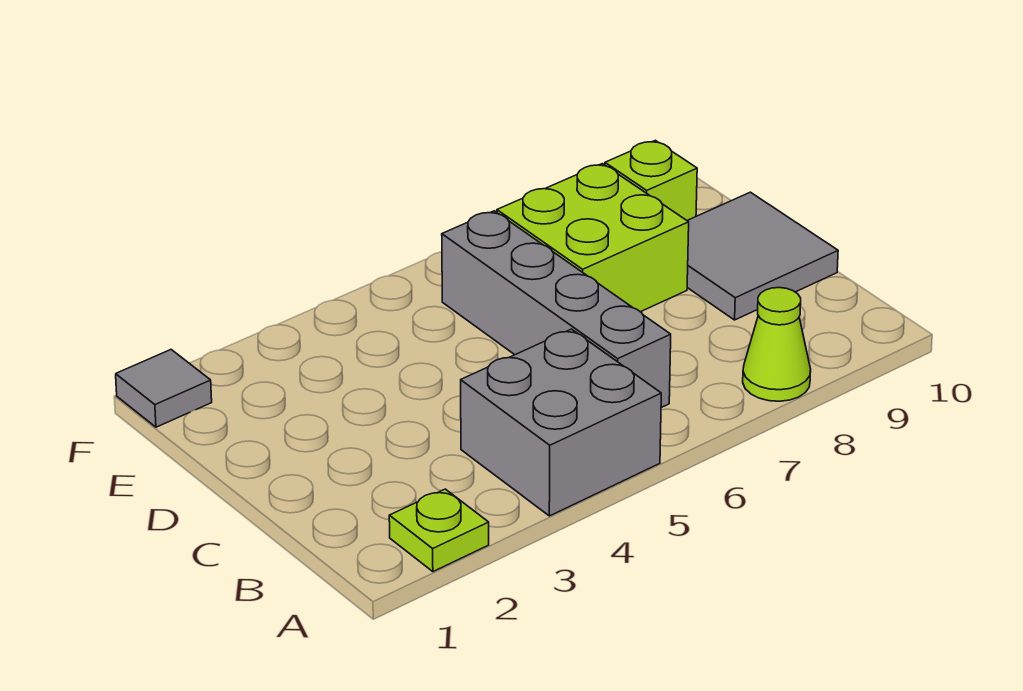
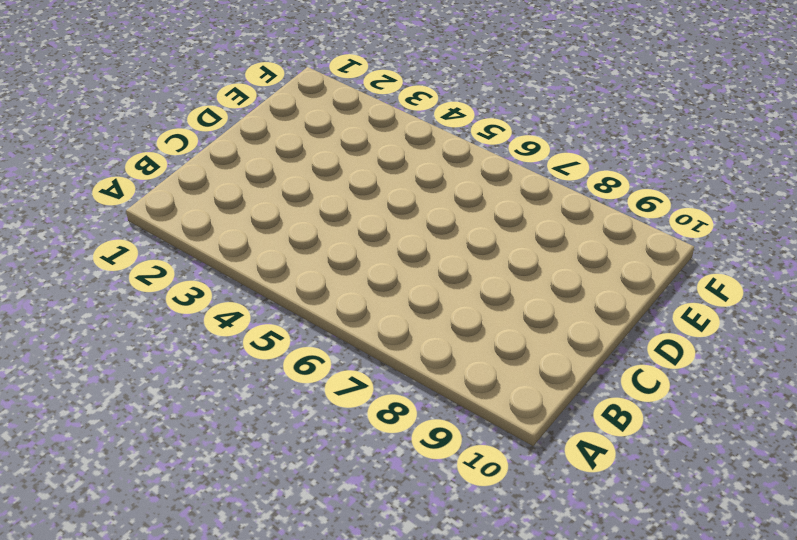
none -> lime 1x1 plate [389,489,489,572]
none -> grey 2x2 brick [461,329,661,516]

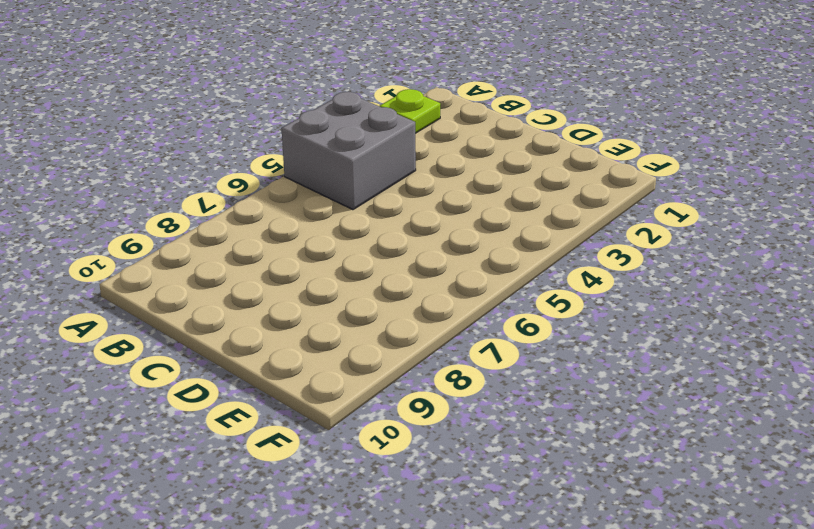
none -> lime 1x1 cone [743,288,811,401]
none -> grey 1x4 brick [442,211,671,408]

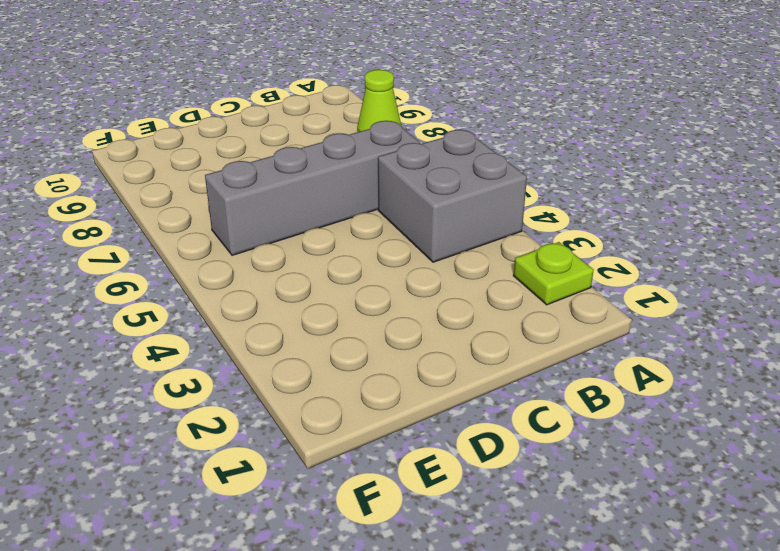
none -> grey 2x2 tile [687,192,838,320]
none -> lime 2x2 brick [497,164,689,312]

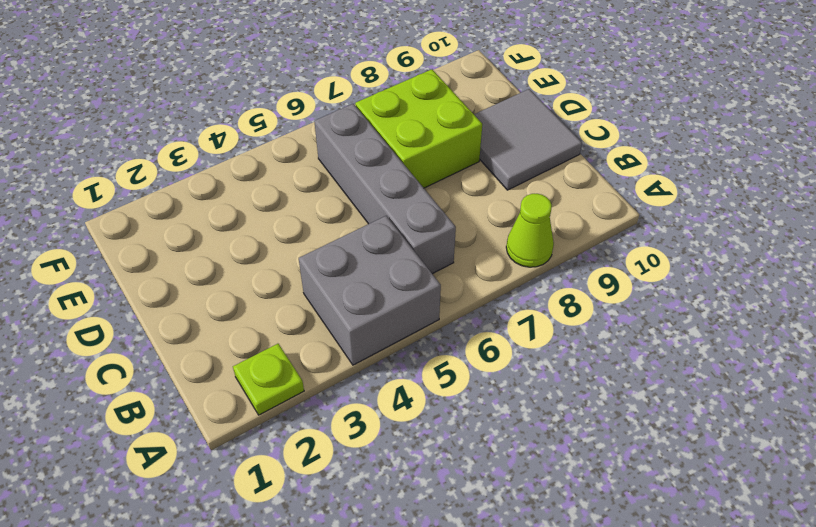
none -> lime 1x1 brick [605,140,697,220]
none -> grey 1x1 tile [116,350,212,427]

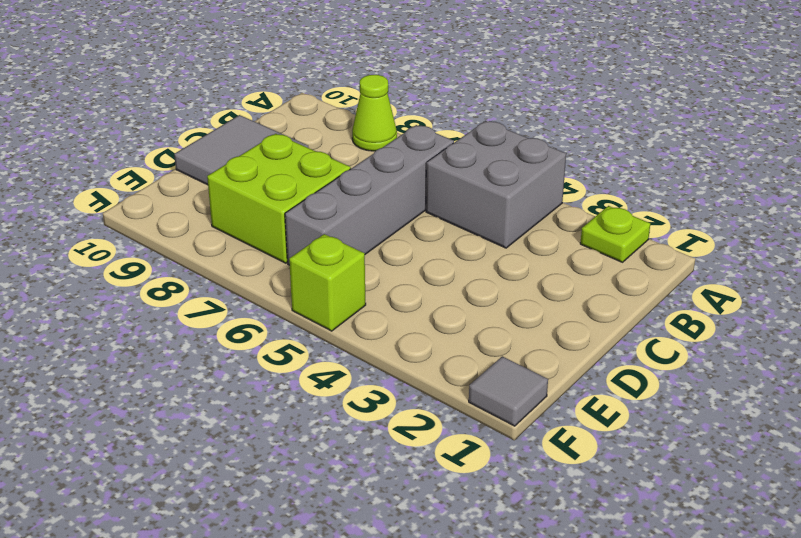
lime 1x1 brick [289,234,366,331] -> lime 1x1 brick moved to [605,140,697,220]

